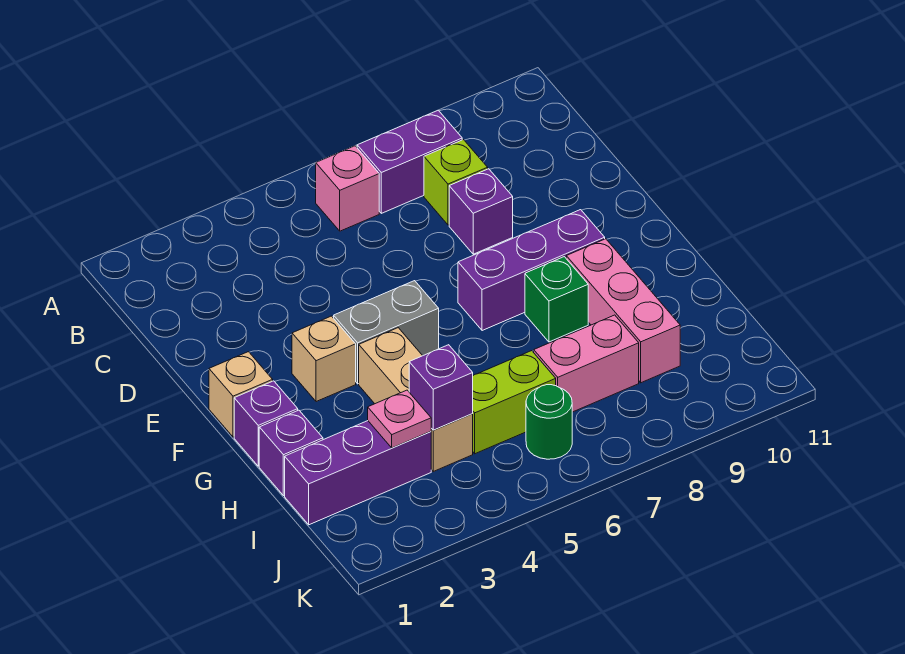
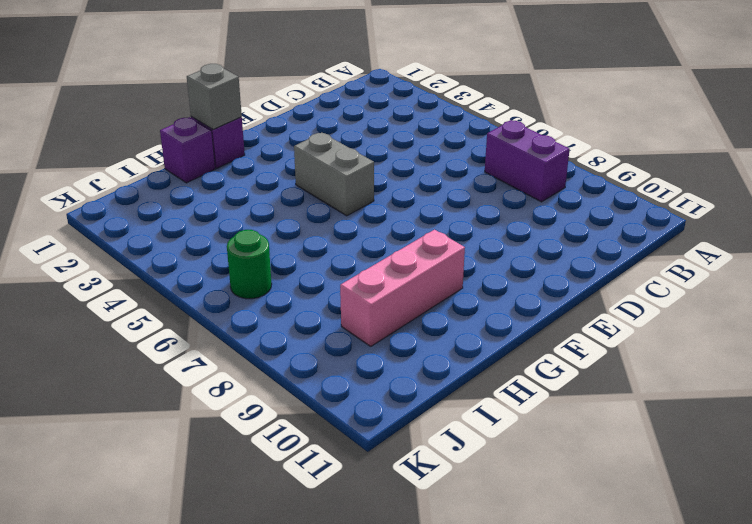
grey 1x1 brick [187,64,242,129] -> none
none -> pink 1x1 brick [316,146,379,231]
none -> lime 1x1 brick [424,140,488,225]
none -> purple 1x1 brick [449,169,513,254]

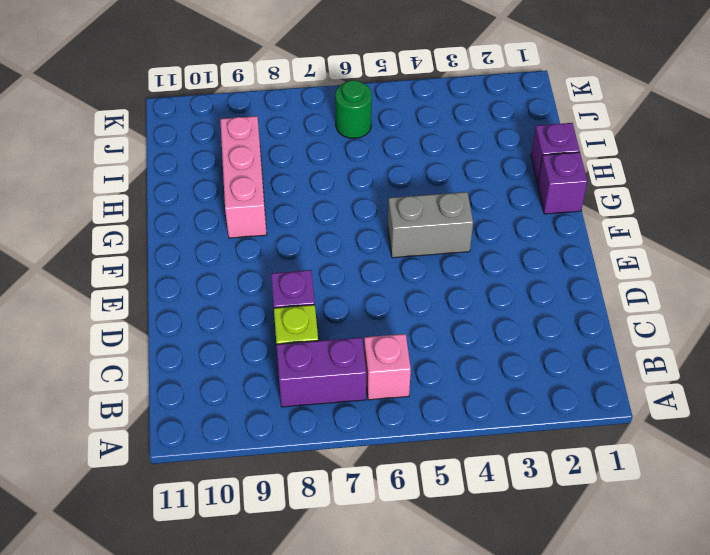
none -> tan 1x1 brick [209,352,273,437]
none -> tan 1x1 brick [292,316,356,402]
none -> purple 1x3 brick [458,210,605,331]

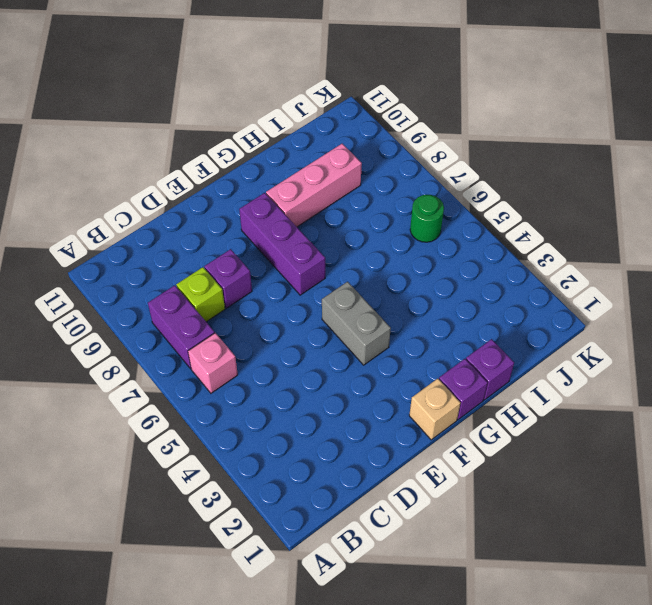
none -> tan 1x1 brick [292,316,356,402]
none -> tan 1x3 brick [359,328,473,471]
none -> green 1x1 brick [525,257,588,342]

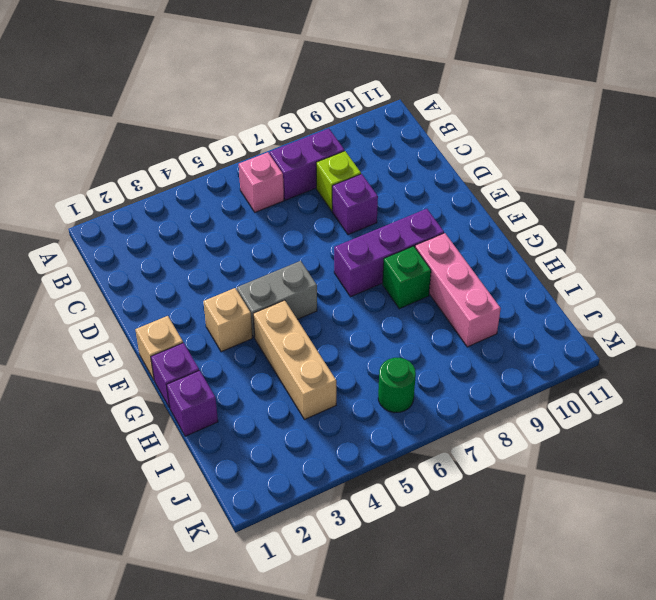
none -> purple 1x3 brick [285,421,431,525]
none -> lime 1x2 brick [473,351,556,454]
none -> pink 1x2 brick [534,315,639,412]

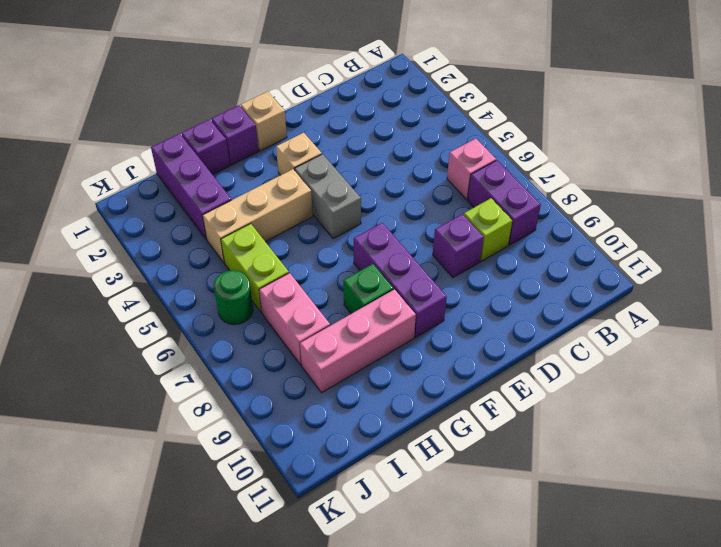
none -> pink 1x1 plate [368,390,431,448]
none -> purple 1x1 brick [409,345,473,430]

